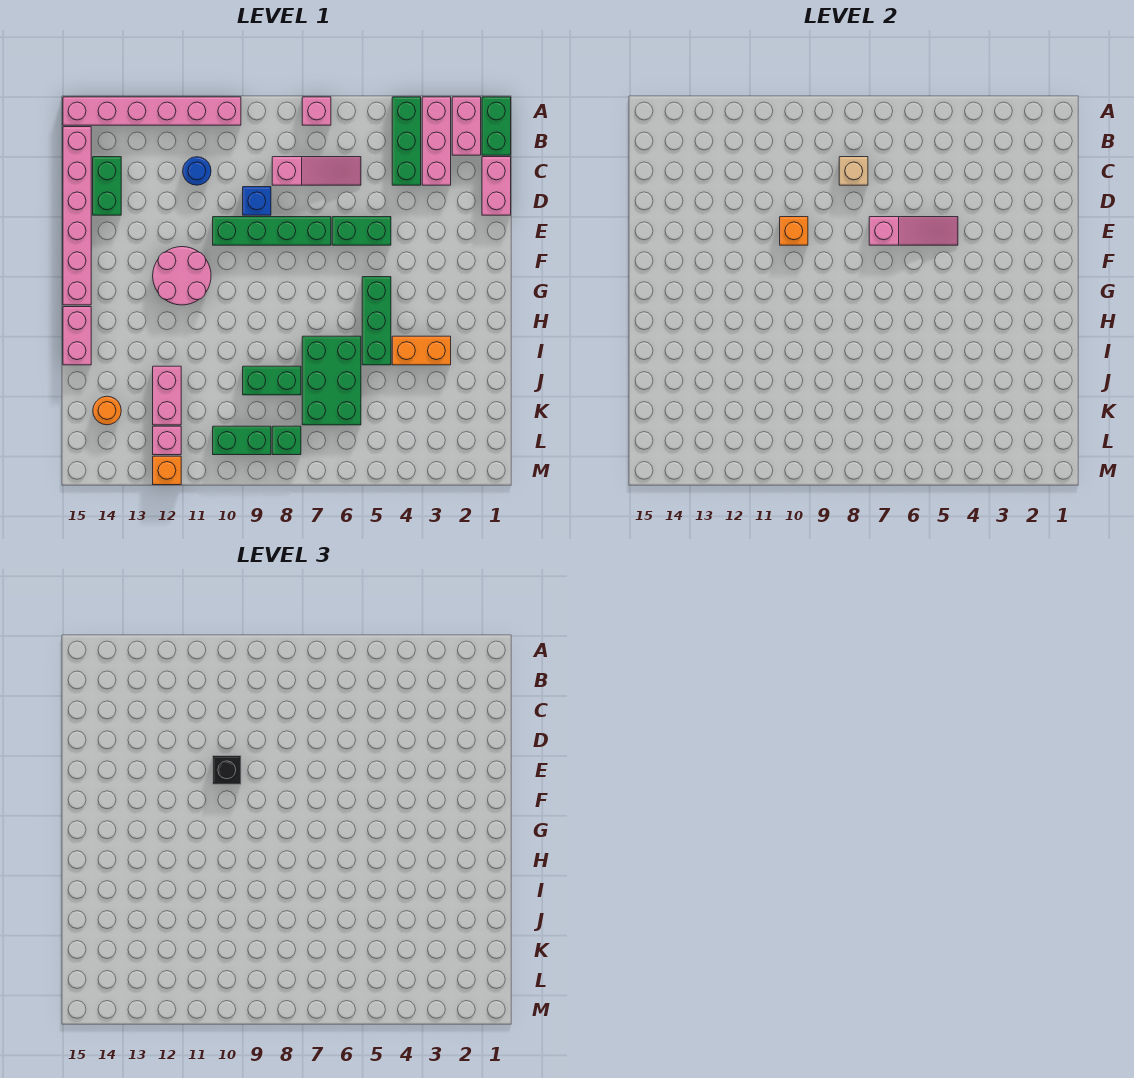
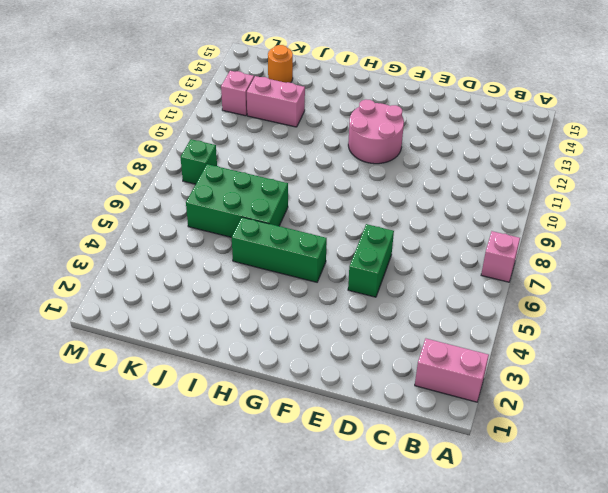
none -> green 1x2 brick [482,97,511,155]
none -> pink 1x3 brick [422,97,451,185]
none -> green 1x3 brick [392,97,421,185]
none -> pink 1x6 brick [63,97,241,125]

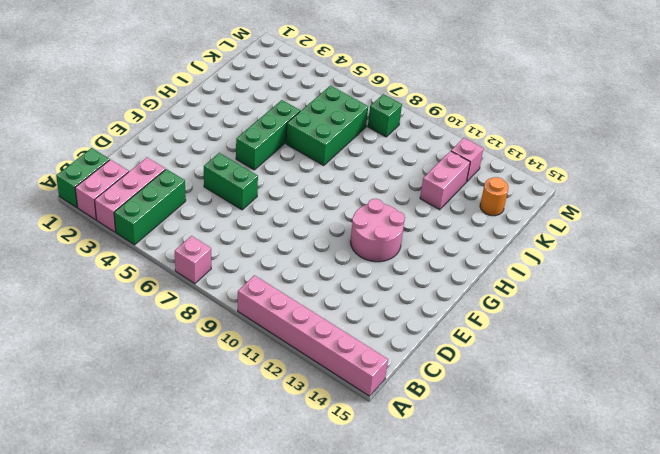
none -> pink 1x6 brick [63,127,91,305]
none -> pink 1x2 brick [482,157,511,215]
none -> pink 1x3 slope [272,157,361,185]
none -> blue 1x1 round brick [183,157,211,185]

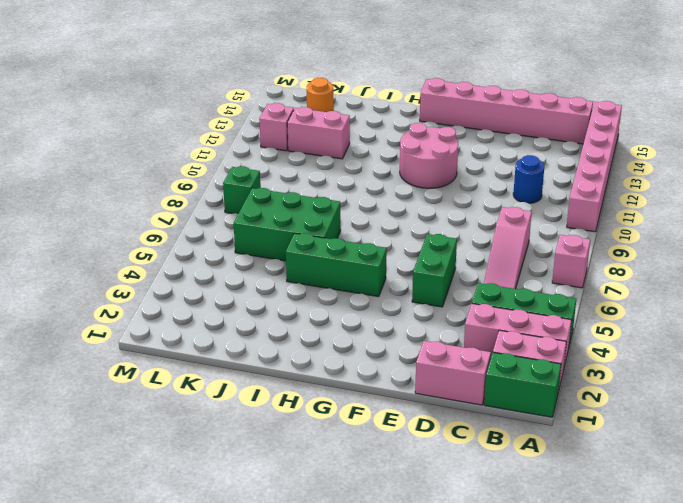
none -> green 1x2 brick [93,157,121,215]
none -> blue 1x1 brick [243,187,271,215]
none -> green 1x4 brick [213,217,331,245]
none -> pink 1x2 brick [63,307,91,365]

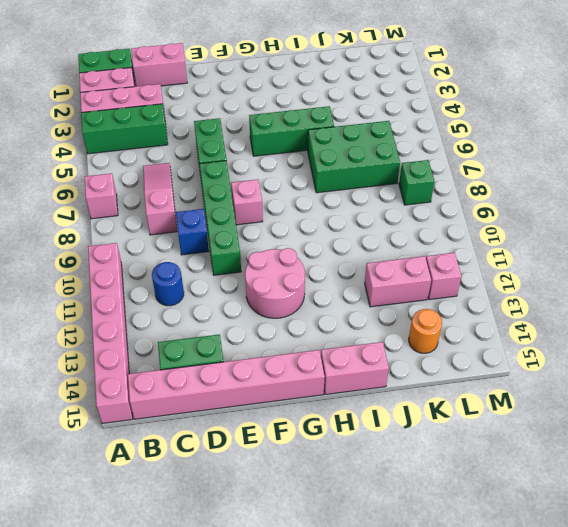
pink 1x1 brick [231,179,263,225] -> none
none -> orange 1x2 brick [392,336,451,365]
none -> green 1x2 brick [243,366,301,395]
none -> green 1x2 brick [213,426,271,455]
none -> orange 1x1 brick [153,456,181,485]

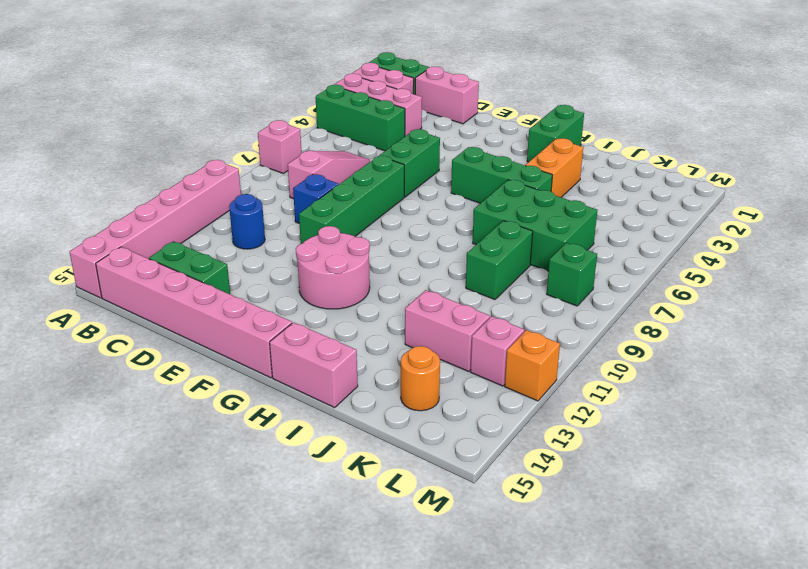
green 1x2 brick [527,105,584,162] -> green 1x2 brick moved to [213,426,271,455]
none -> tan 1x1 brick [839,157,868,185]
none -> pink 1x3 slope [869,217,958,245]
none -> orange 1x1 brick [780,217,808,245]
none -> black 1x1 brick [213,756,241,784]

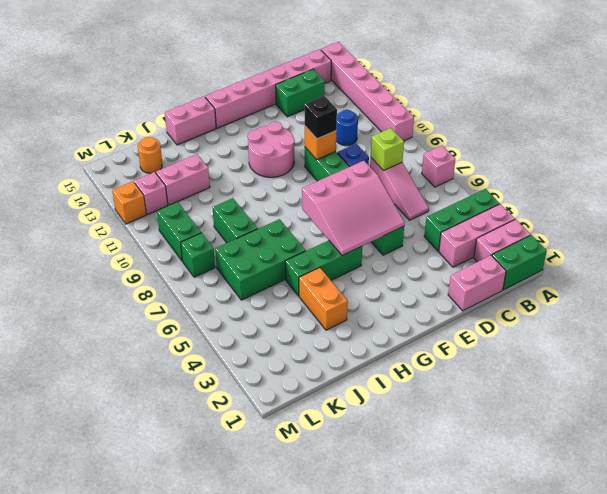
lime 1x1 brick [371,128,404,171] -> tan 1x1 brick [839,157,868,185]
pink 3x3 slope [302,161,405,255] -> pink 1x3 slope [869,217,958,245]

